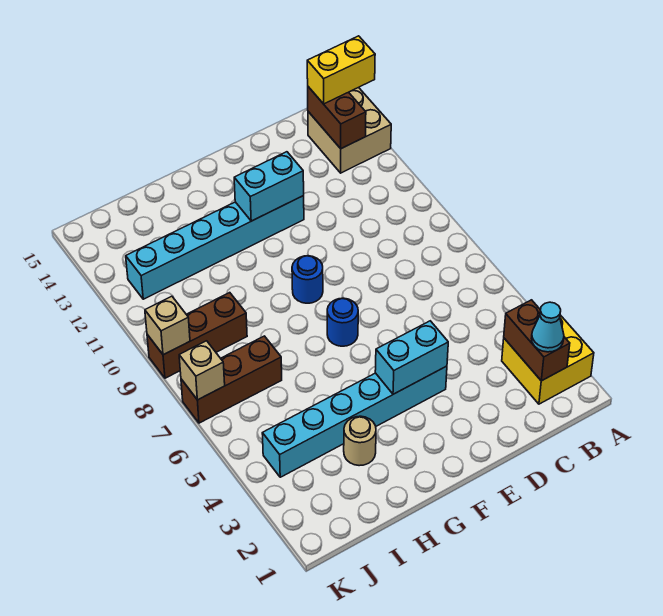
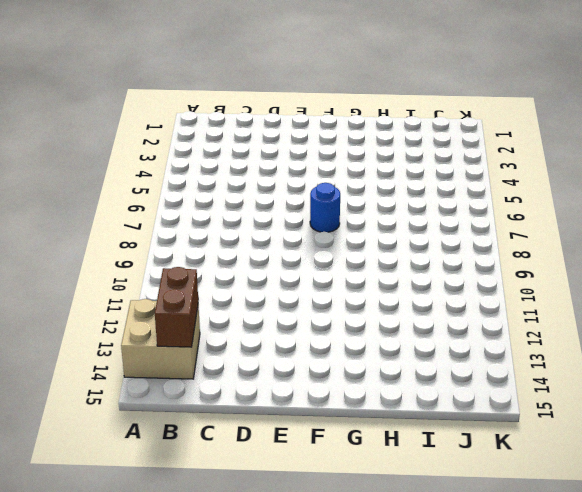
none -> yellow 2x2 brick [502,315,594,404]
none -> cyan 1x6 brick [262,366,447,477]
none -> cyan 1x6 brick [126,196,304,299]

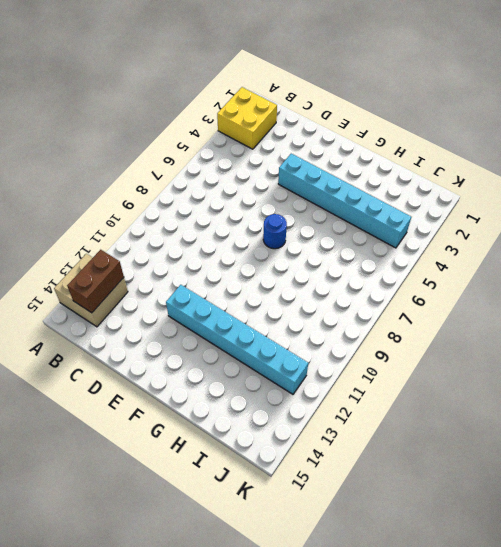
none -> blue 1x1 round brick [292,256,323,303]
none -> tan 1x1 round brick [344,416,376,466]
none -> brown 1x3 brick [181,336,282,423]

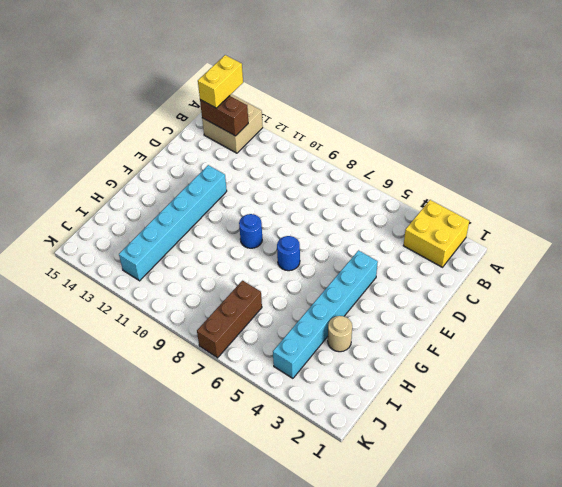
none -> brown 1x3 brick [147,293,247,378]
none -> brown 1x2 brick [504,300,570,381]
none -> cyan 1x2 brick [375,321,448,394]

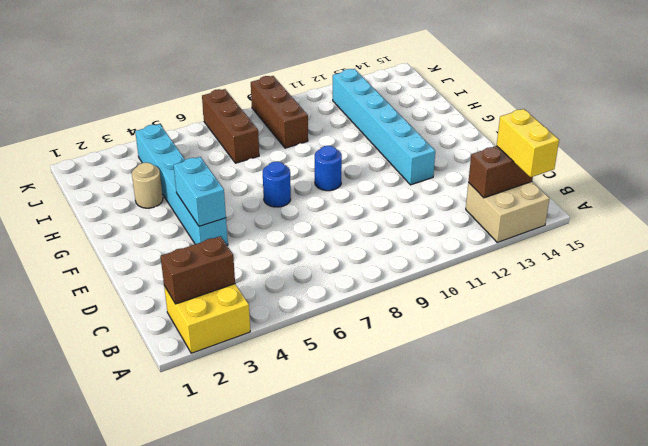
none -> cyan 1x2 brick [234,152,304,221]
none -> tan 1x1 brick [179,341,225,400]
none -> tan 1x1 brick [145,296,190,355]

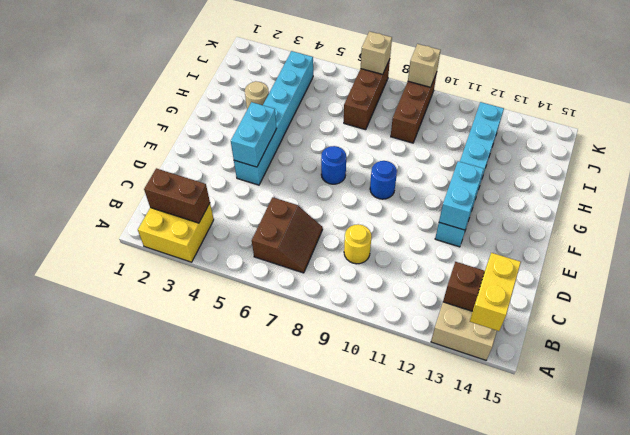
brown 2x2 slope [252,197,323,273] -> none
yellow 1x1 round brick [344,224,372,264] -> none
none -> cyan 1x1 cone [531,302,564,352]

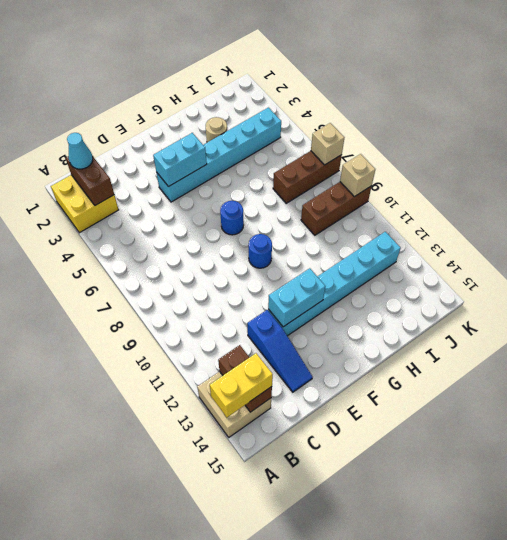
blue 1x3 slope [247,310,313,392] -> none

